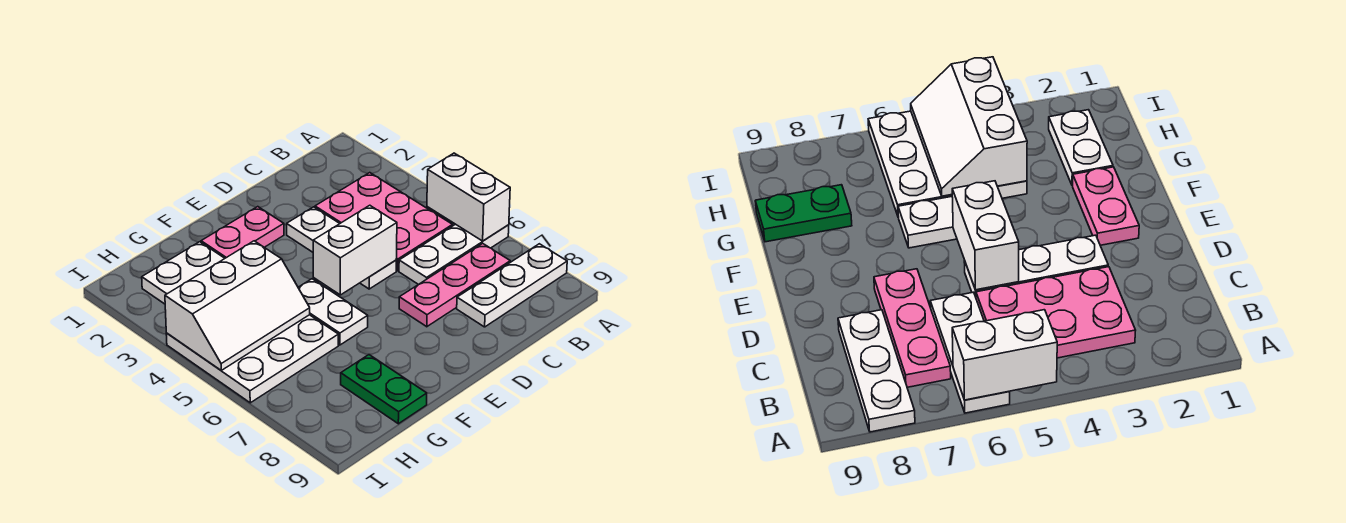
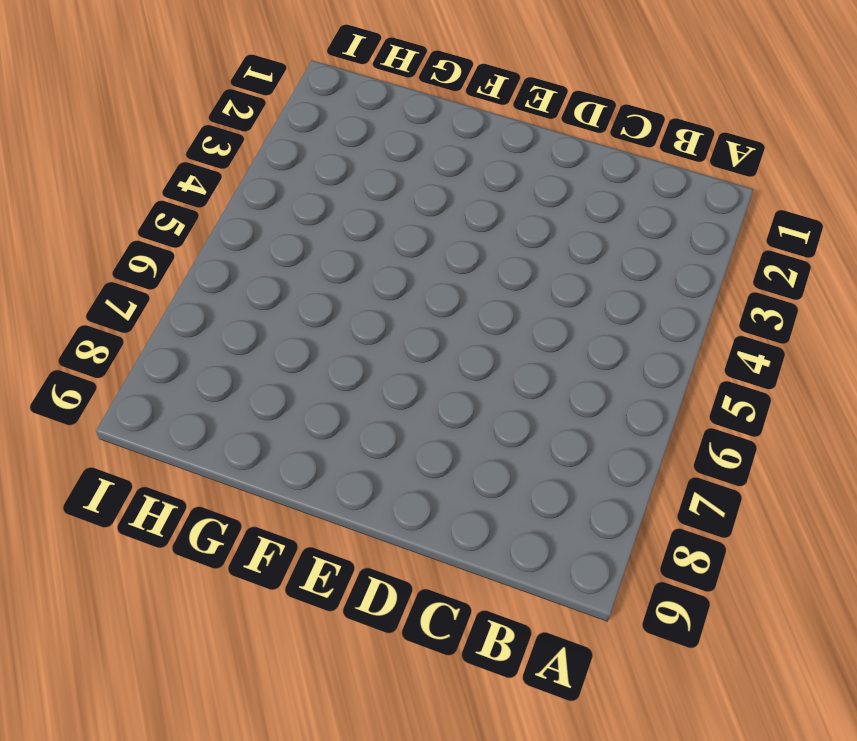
none -> white 1x3 plate [399,224,509,285]
none -> white 1x3 plate [457,244,567,327]
none -> pink 2x3 plate [315,173,453,271]

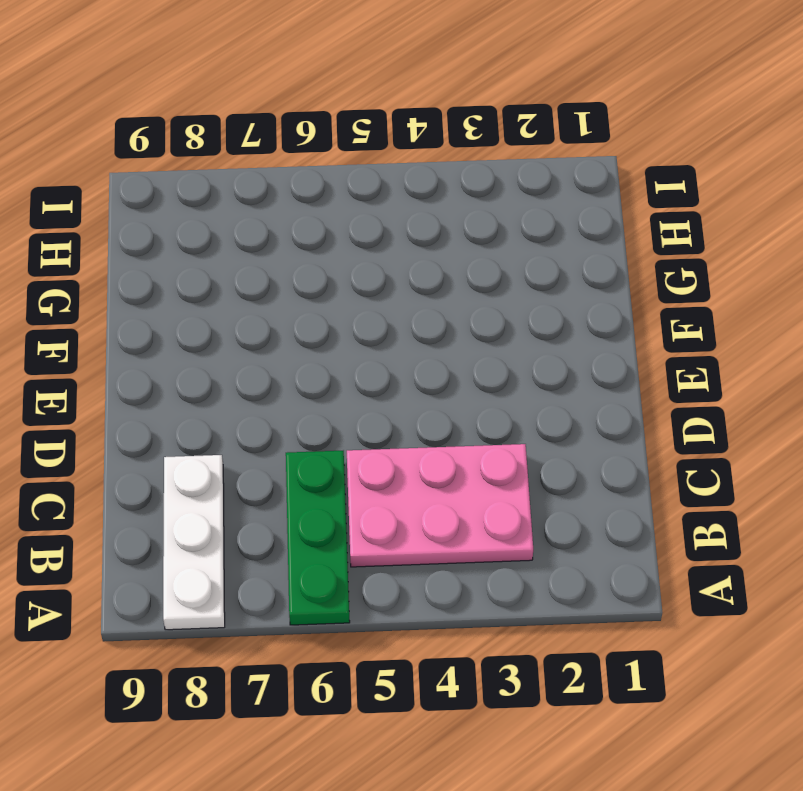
green 1x3 plate [286,451,350,625] -> white 1x3 plate [399,224,509,285]
none -> pink 1x3 plate [399,243,510,327]
none -> white 1x3 plate [287,207,396,289]
none -> pink 1x2 plate [201,207,284,258]

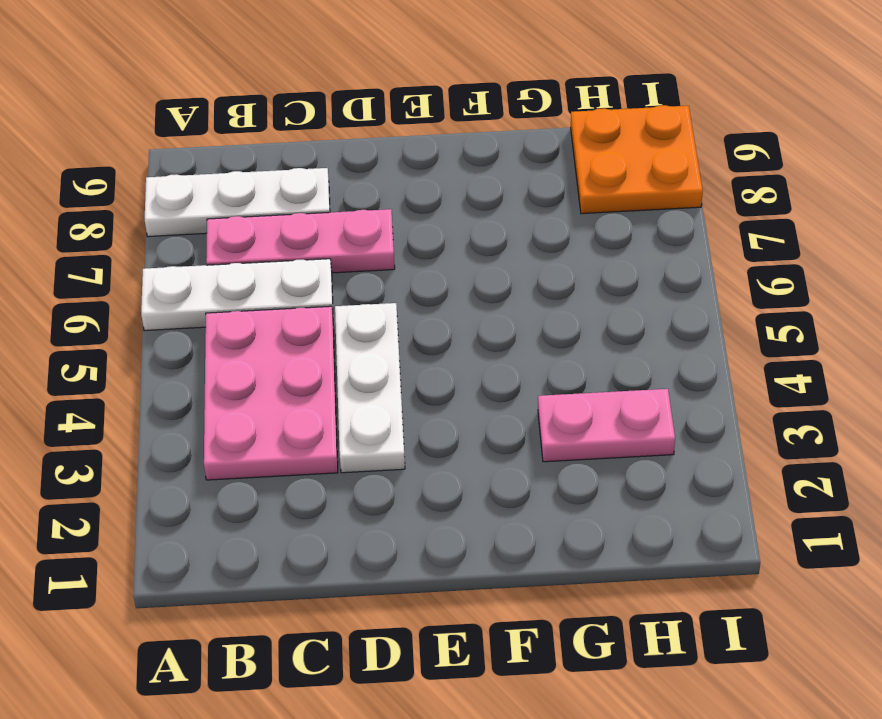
pink 1x2 plate [538,389,675,462] -> pink 1x2 plate moved to [201,207,284,258]
orange 2x2 plate [571,105,703,214] -> none
none -> white 1x2 plate [298,279,368,345]
none -> white 1x2 plate [142,242,225,304]
none -> white 3x3 plate [166,315,338,403]

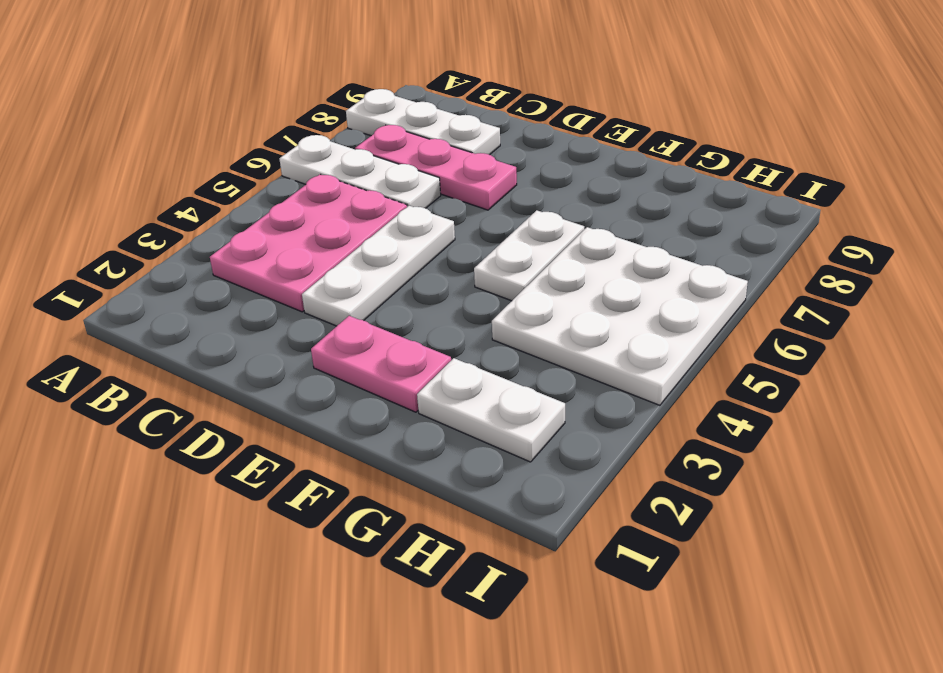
none -> green 1x2 plate [341,355,427,424]
none -> white 1x2 brick [427,153,510,241]
none -> white 1x2 brick [313,205,397,295]

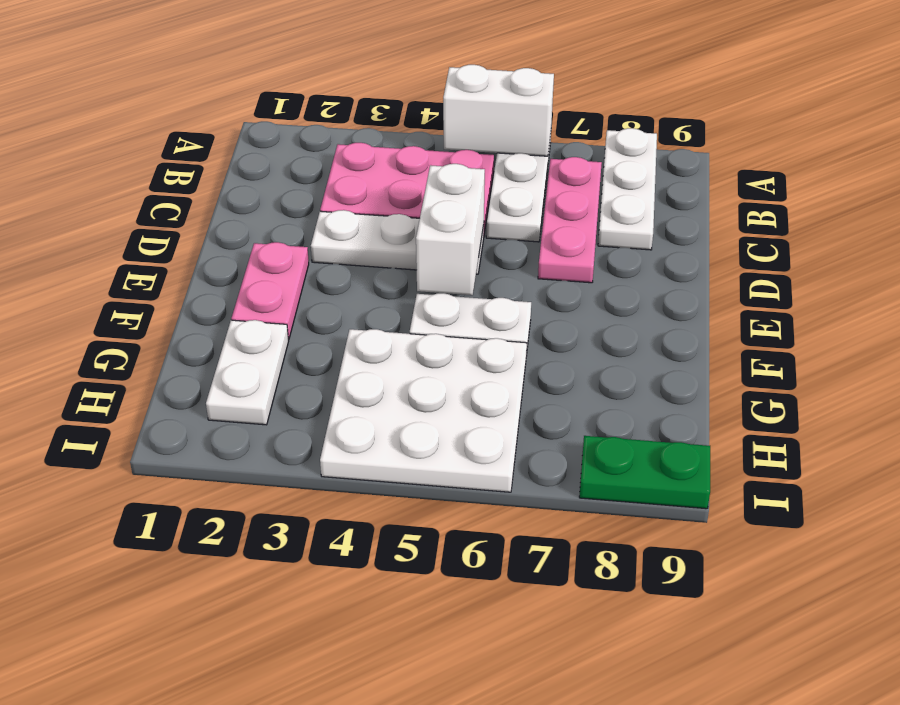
green 1x2 plate [579,436,710,509] -> green 1x2 plate moved to [341,355,427,424]
none -> white 2x3 slope [165,241,310,370]

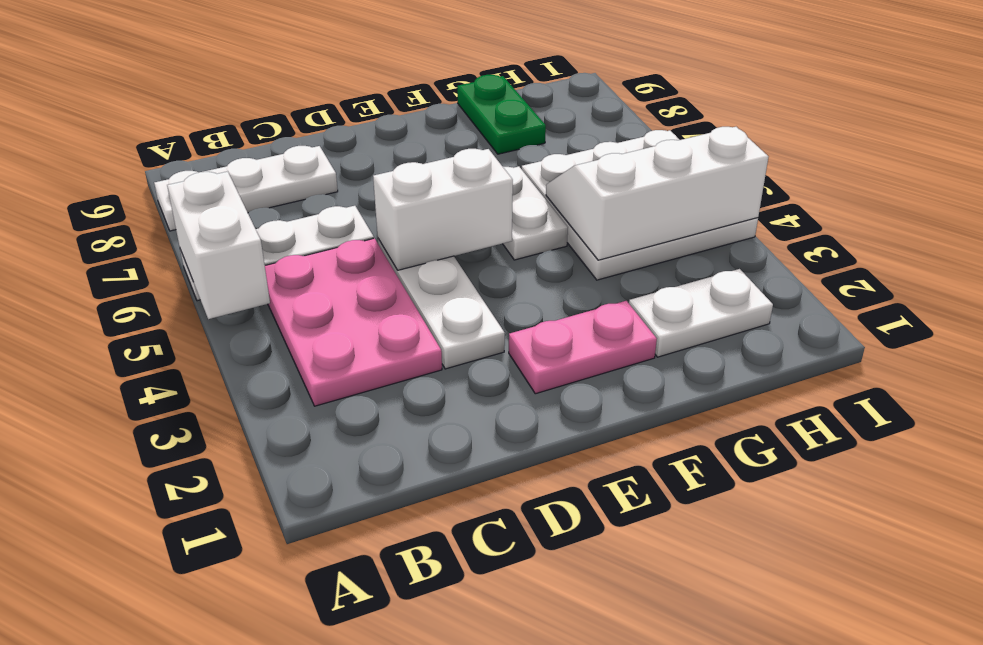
none -> pink 1x3 plate [399,243,510,327]

